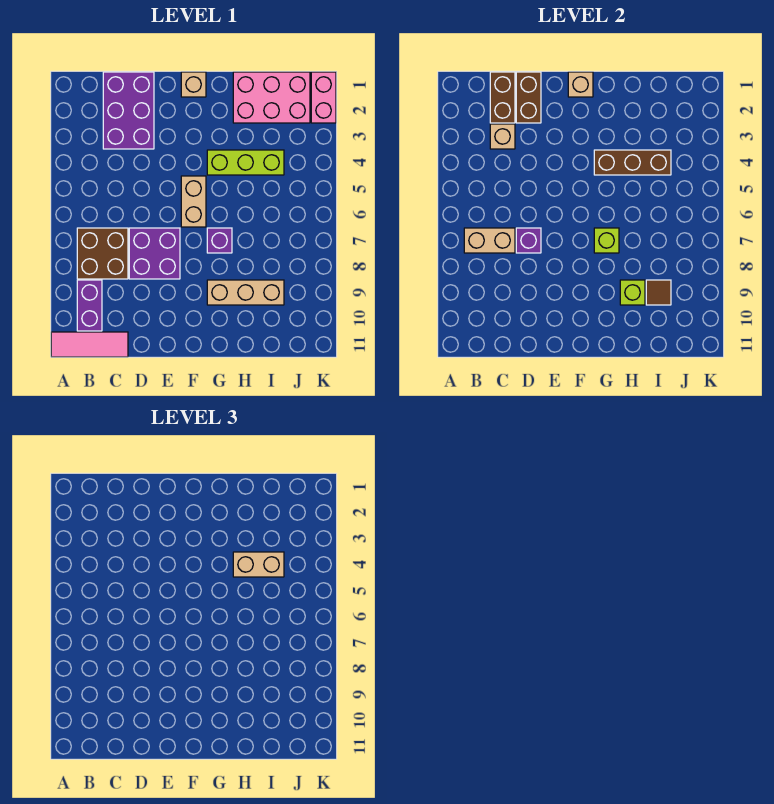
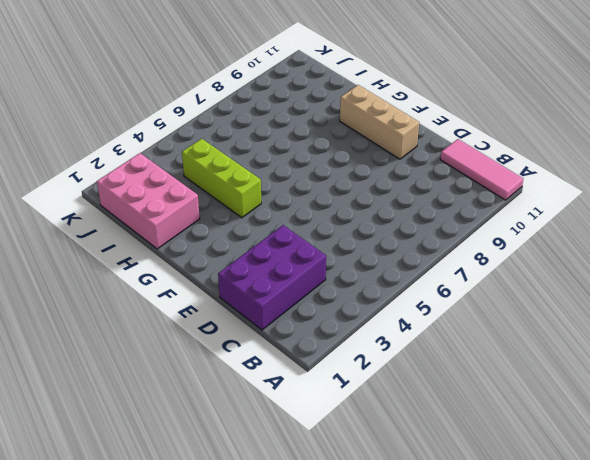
tan 1x3 brick [340,85,419,159] -> tan 1x3 brick moved to [207,280,284,305]
none -> brown 2x2 brick [77,228,128,279]
none -> purple 1x2 brick [77,280,102,331]
none -> purple 2x2 brick [129,228,180,279]

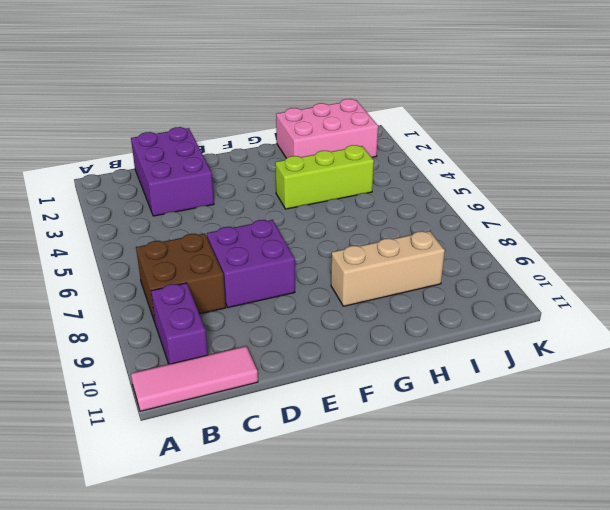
none -> tan 1x1 brick [181,72,206,97]
none -> tan 1x2 brick [181,176,206,227]
none -> purple 1x1 brick [207,228,232,253]

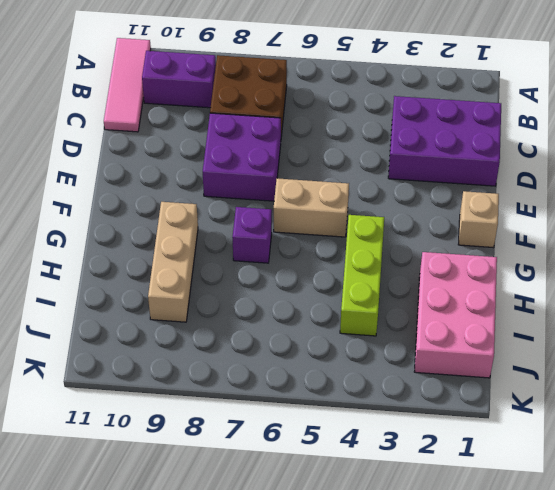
none -> pink 1x2 brick [311,72,336,123]
none -> tan 1x2 brick [464,228,515,253]
none -> brown 1x2 brick [490,72,515,123]

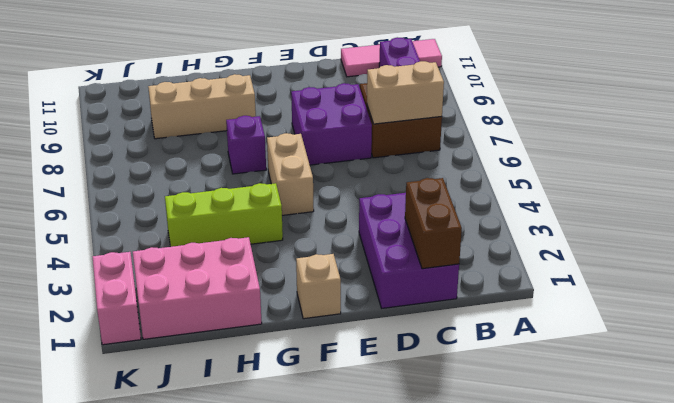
none -> tan 1x1 brick [490,124,515,149]
none -> brown 1x2 brick [516,72,541,123]
none -> purple 1x1 brick [516,228,541,253]

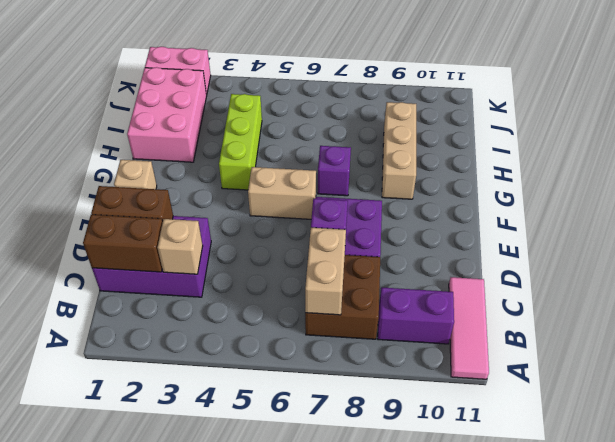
none -> tan 1x1 brick [568,72,593,97]
none -> brown 1x3 brick [594,150,671,175]
none -> lime 1x1 brick [594,228,619,253]

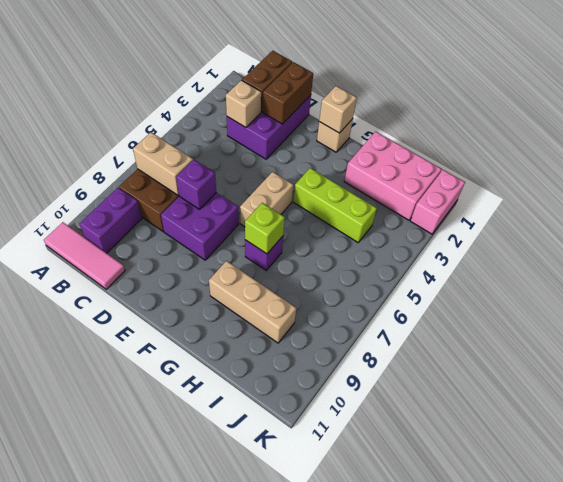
none -> brown 1x3 brick [594,150,671,175]
none -> lime 1x1 brick [620,280,645,305]
none -> brown 1x1 tile [646,280,671,305]

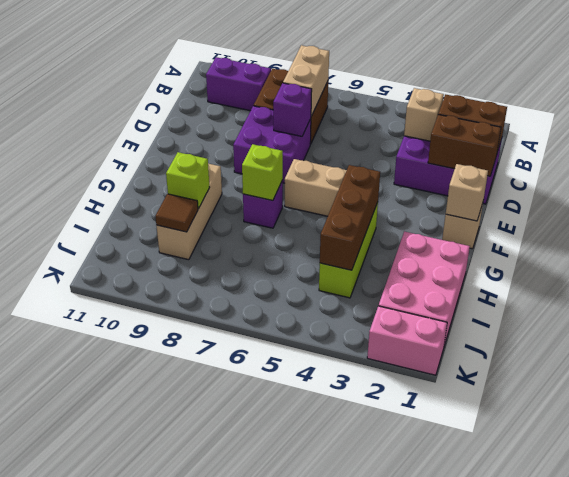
none -> pink 1x3 tile [51,332,128,357]
none -> tan 1x2 brick [233,552,284,577]

